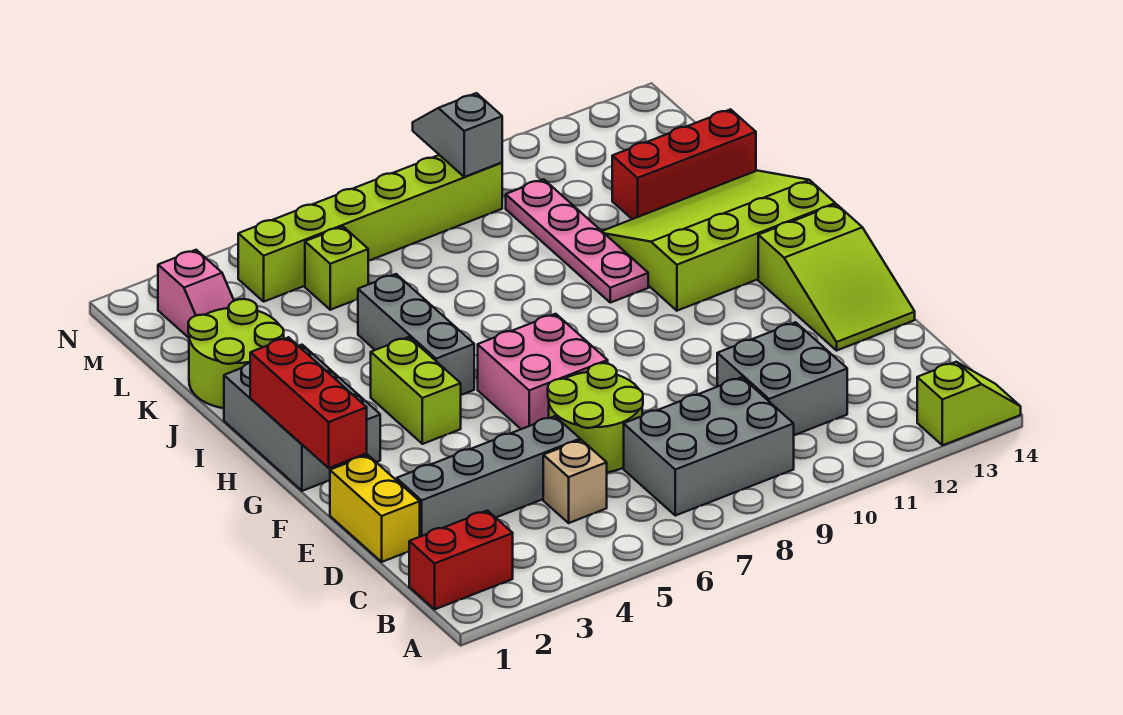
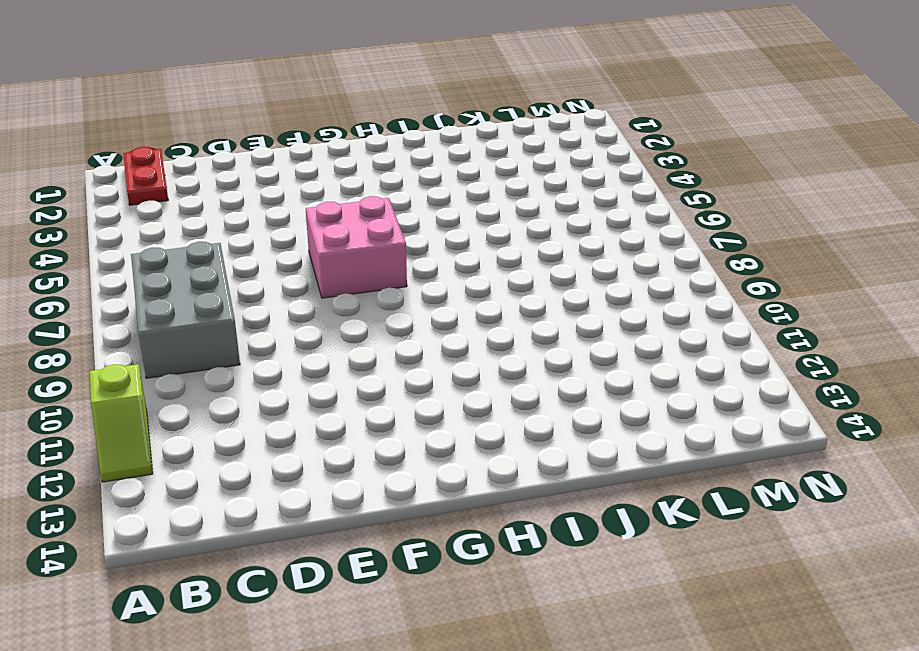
lime 1x2 slope [90,364,153,482] -> lime 1x2 slope moved to [917,362,1021,445]
red 1x2 plate [123,147,168,205] -> red 1x2 brick [409,511,513,609]
none -> tan 1x1 brick [543,440,607,523]
none -> grey 2x2 brick [717,322,847,435]
none -> yellow 1x2 brick [330,455,420,562]

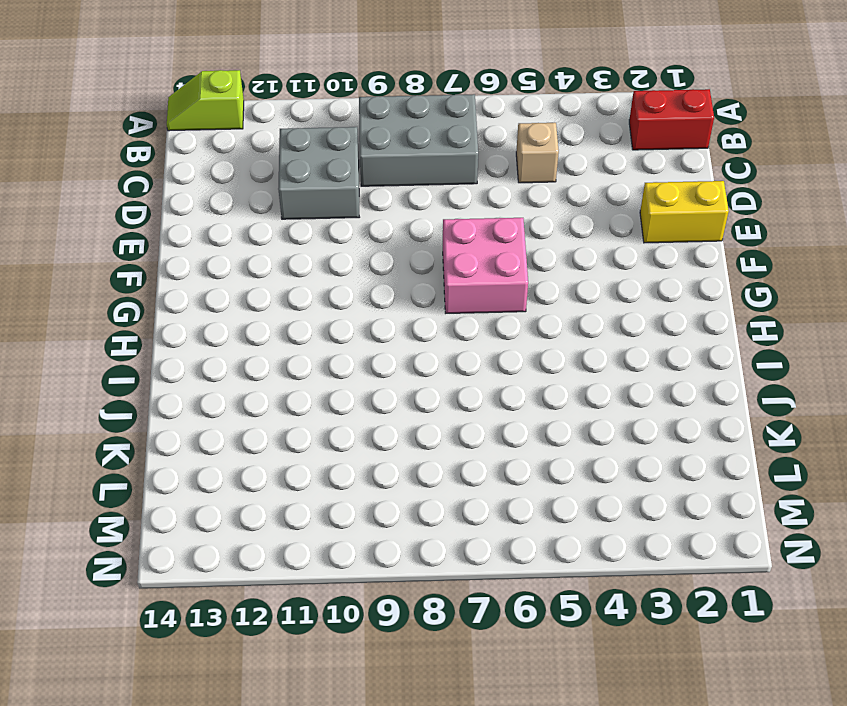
yellow 1x2 brick [640,181,729,243] -> yellow 1x2 brick turned to [330,455,420,562]
none -> grey 1x4 brick [396,416,580,537]
none -> lime 2x2 round brick [548,363,643,472]
none -> lime 2x3 slope [758,204,915,350]

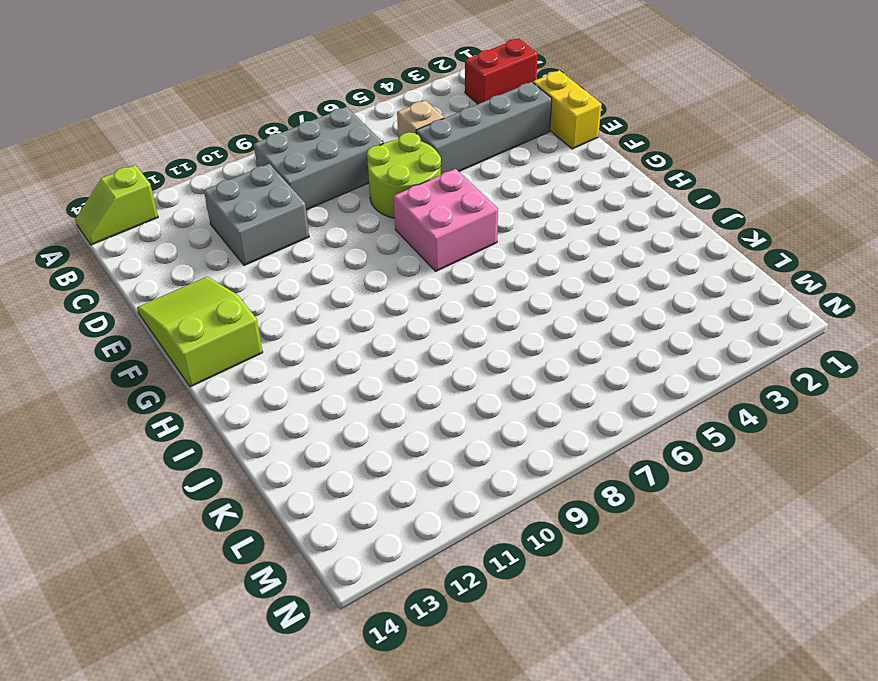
none -> grey 2x3 brick [224,345,380,491]
none -> lime 1x2 brick [371,337,461,444]
none -> grey 1x3 brick [358,274,474,395]

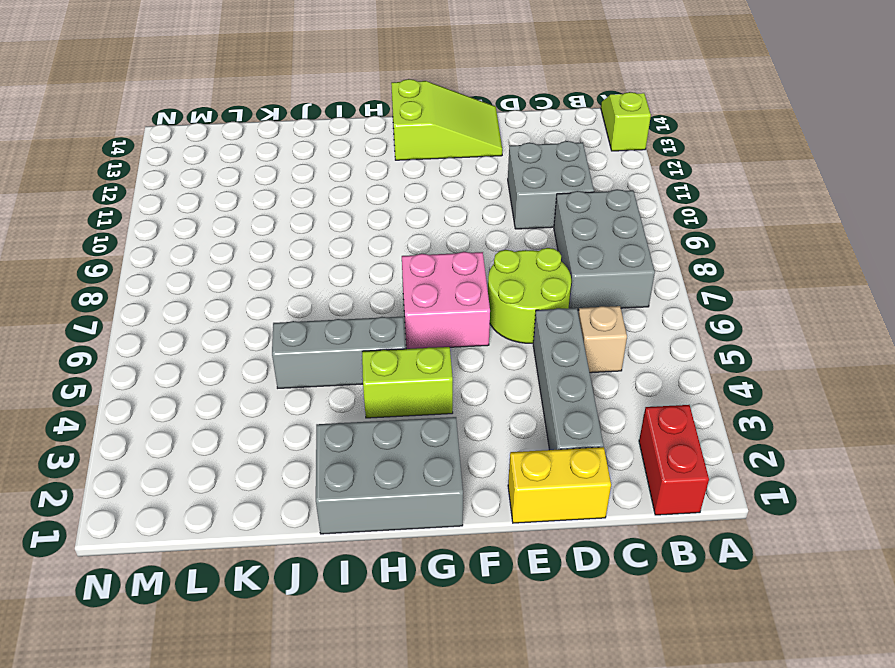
none -> lime 3x4 slope [602,171,835,311]
none -> pink 1x4 plate [506,179,648,303]
none -> lime 2x2 round brick [188,299,284,408]

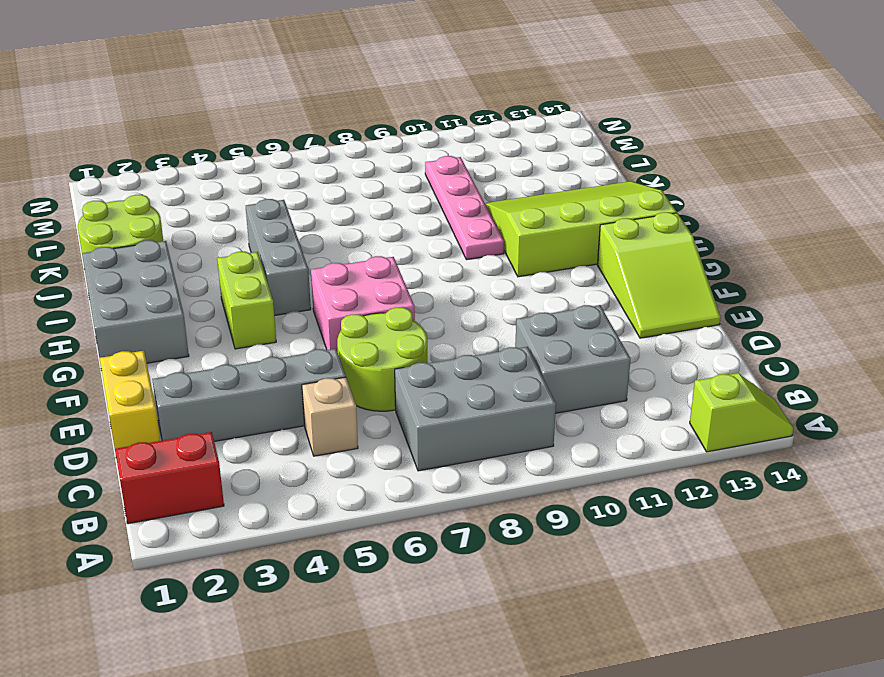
none -> red 1x3 brick [612,109,756,219]
none -> pink 1x2 slope [158,250,234,338]
none -> lime 1x1 brick [305,227,368,310]

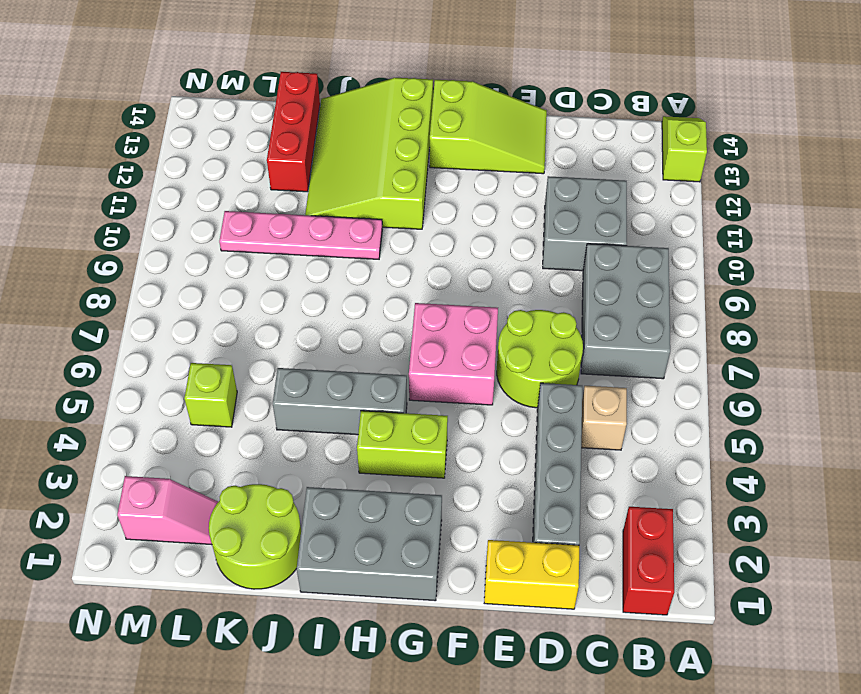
none -> lime 1x6 brick [238,155,502,302]
none -> red 1x3 brick [250,337,367,468]
none -> grey 1x2 slope [413,93,502,177]

